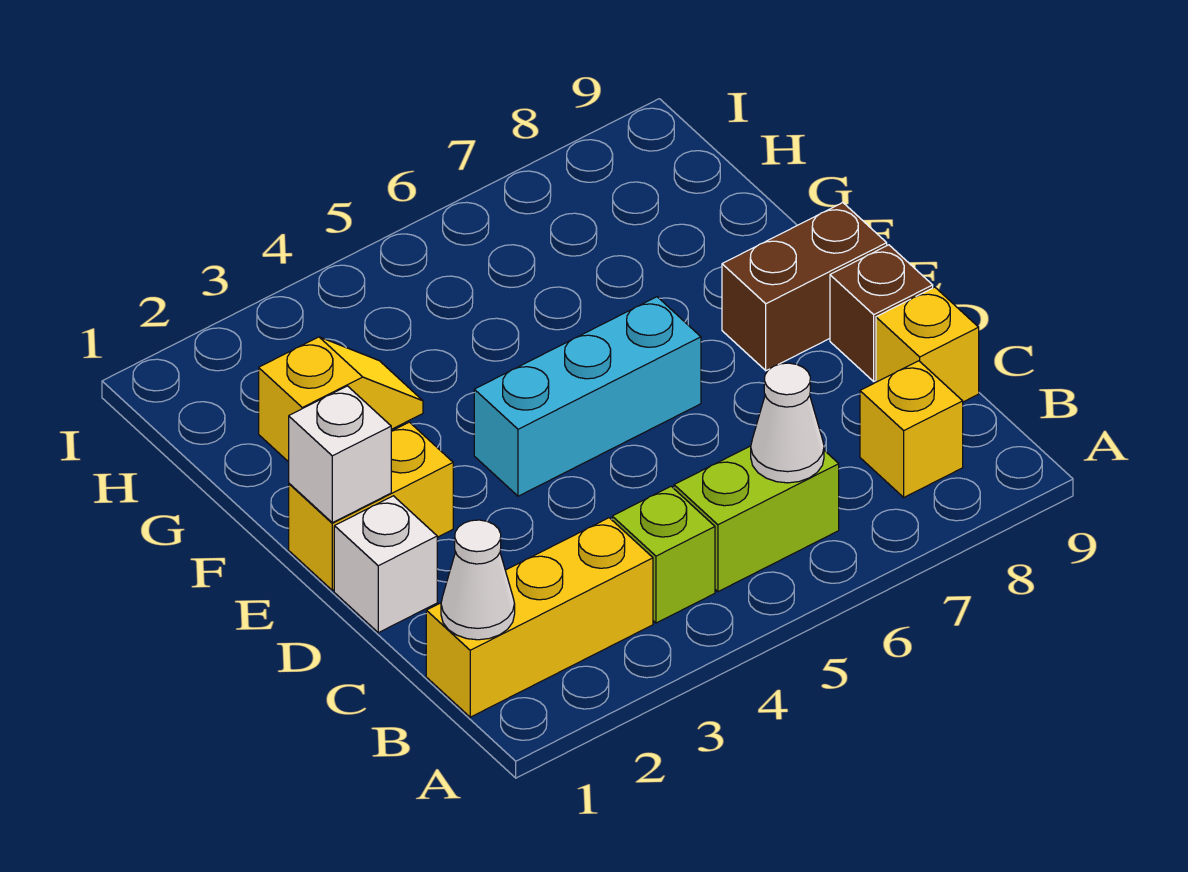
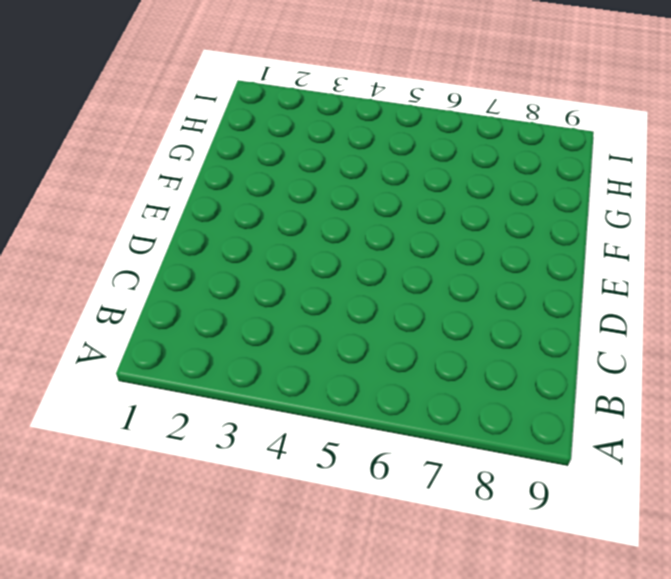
none -> yellow 1x3 brick [426,518,653,717]
none -> lime 1x1 brick [612,486,715,623]
none -> lime 1x2 brick [674,446,839,592]

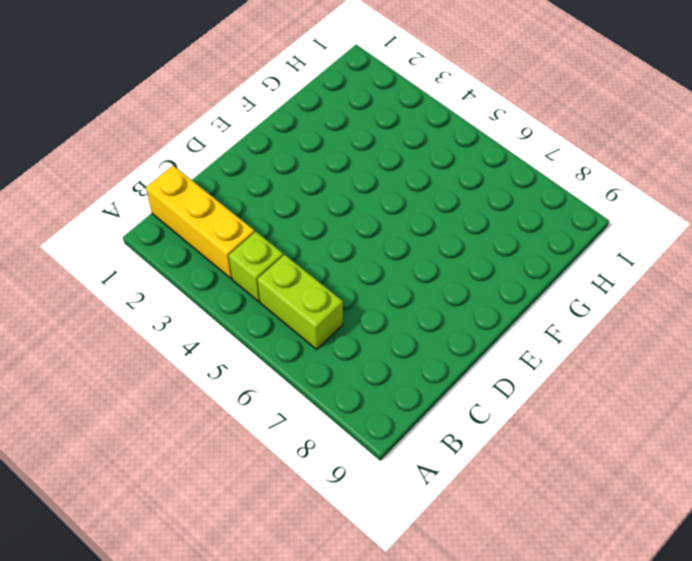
none -> yellow 1x1 brick [860,361,963,497]
none -> yellow 1x1 brick [876,287,979,402]
none -> white 1x1 brick [334,496,437,633]

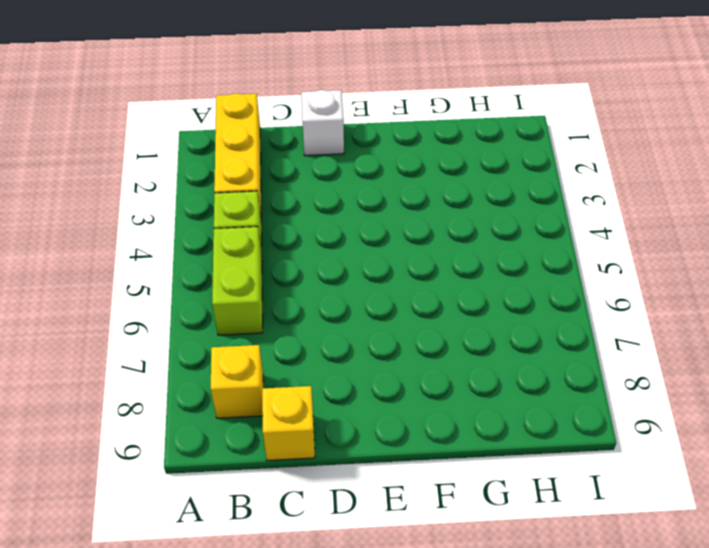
none -> brown 1x1 brick [830,245,933,381]
none -> yellow 1x2 brick [289,422,453,590]
none -> cyan 1x3 brick [474,297,701,496]

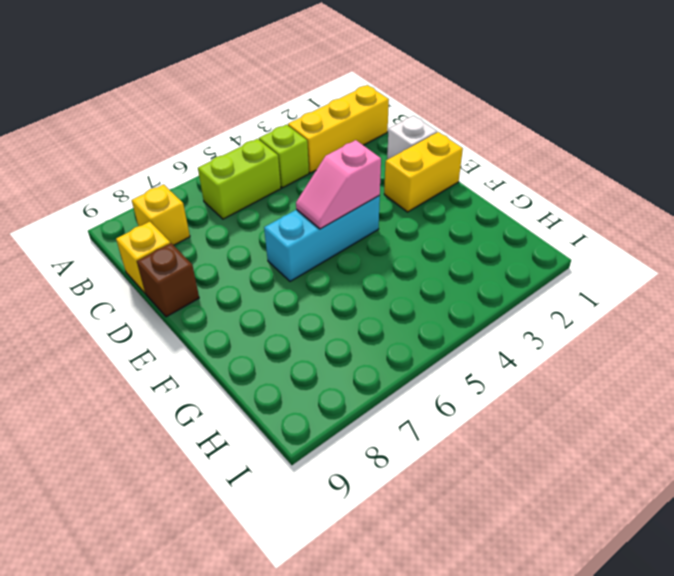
pink 1x2 slope [296,140,381,229] -> none
none -> brown 1x2 brick [722,203,887,371]
none -> yellow 1x2 slope [259,337,423,462]
none -> white 1x1 cone [441,520,515,640]

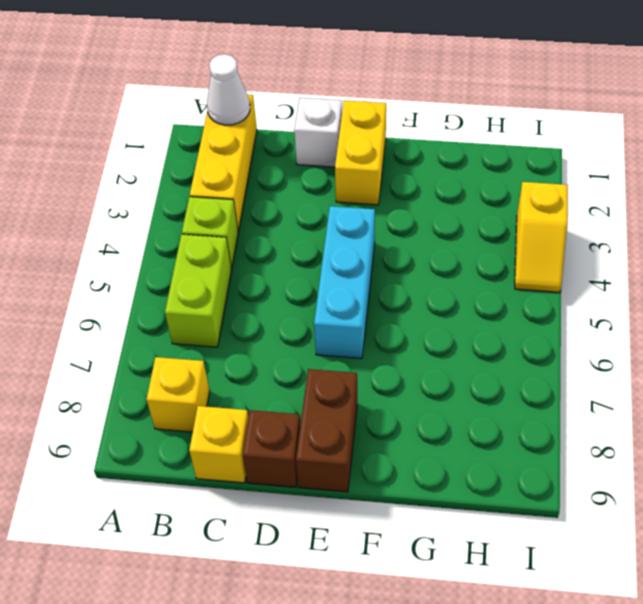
yellow 1x2 slope [515,182,568,292] -> yellow 1x2 slope moved to [259,337,423,462]
none -> white 1x1 cone [751,363,824,483]
none -> white 1x1 brick [289,386,391,523]

